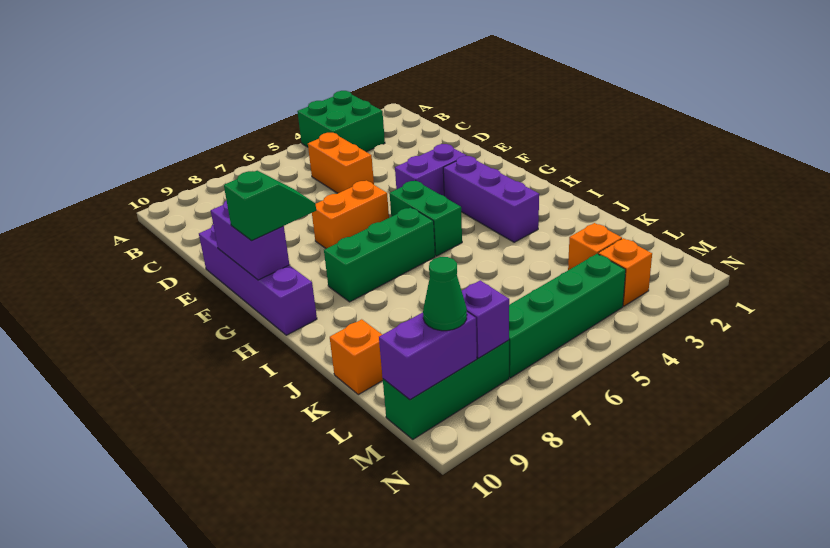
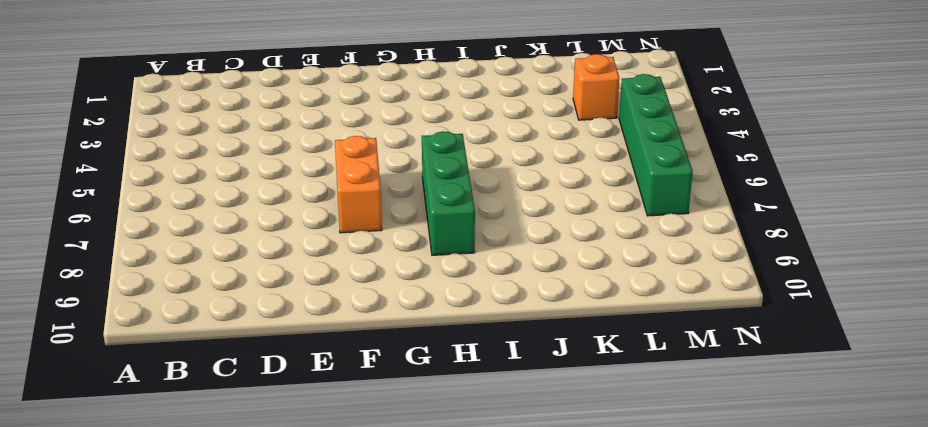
none -> green 2x2 brick [297,91,385,152]
none -> orange 1x2 brick [308,133,374,193]
none -> purple 1x4 brick [199,225,317,335]

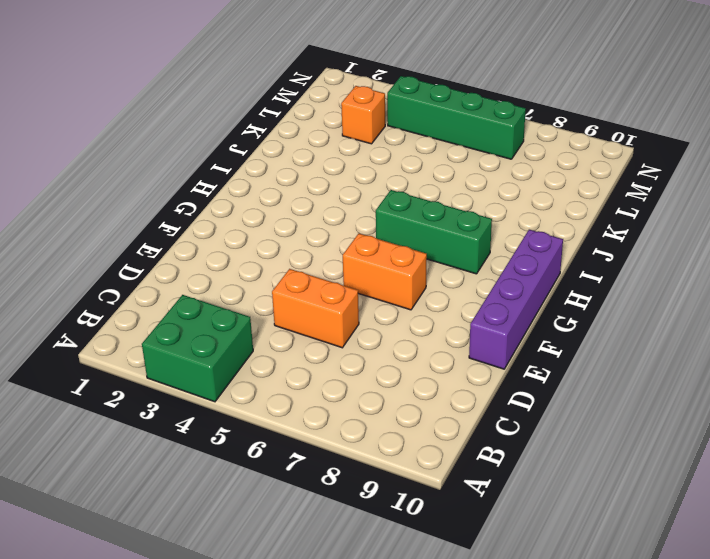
orange 1x2 brick [272,269,359,348] -> orange 1x2 brick turned to [308,133,374,193]
none -> purple 1x2 brick [395,144,467,196]
none -> purple 1x3 brick [443,156,539,242]
none -> green 1x2 brick [390,180,462,256]

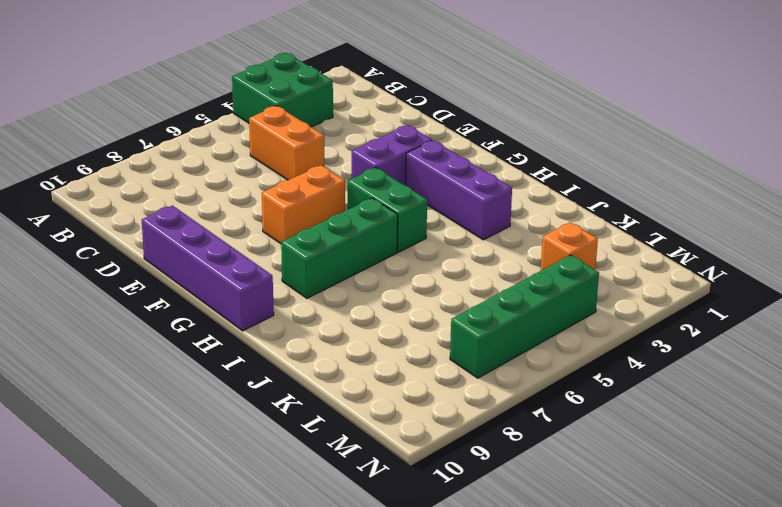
none -> orange 1x1 brick [330,319,383,395]
none -> orange 1x1 brick [598,238,652,306]
none -> green 1x3 brick [383,340,509,439]

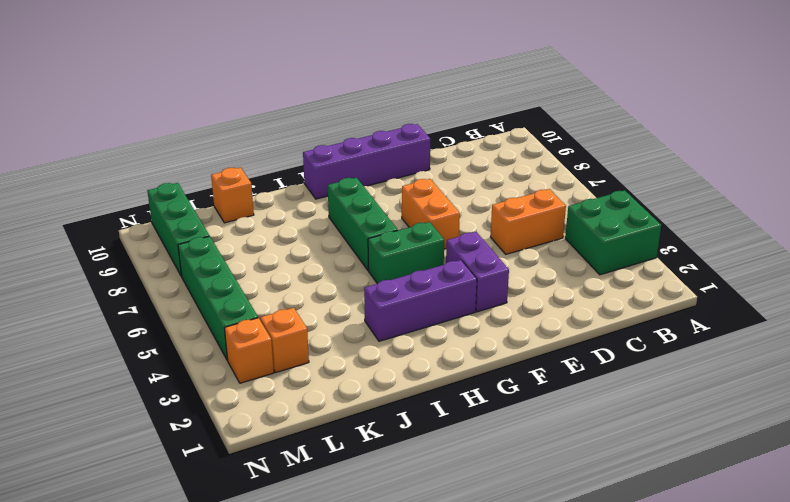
none -> purple 1x2 brick [211,201,290,280]
none -> purple 1x1 brick [462,280,509,358]
none -> purple 1x2 brick [379,312,477,400]

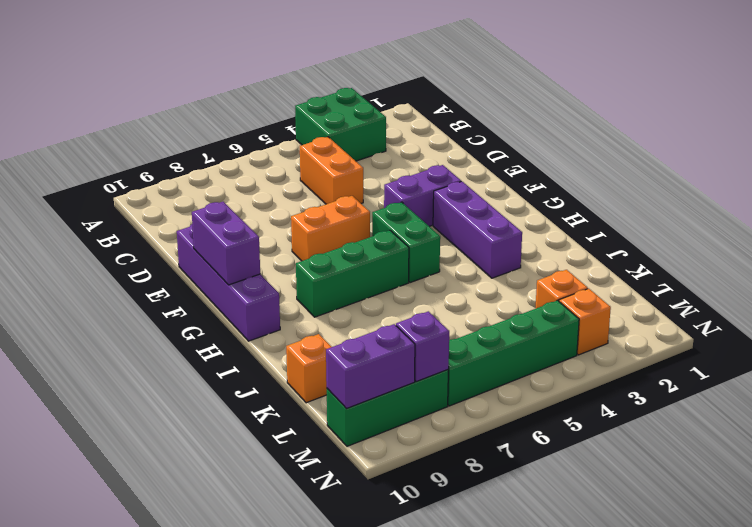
none -> green 1x2 slope [224,171,316,241]
none -> green 1x1 cone [423,257,467,331]

